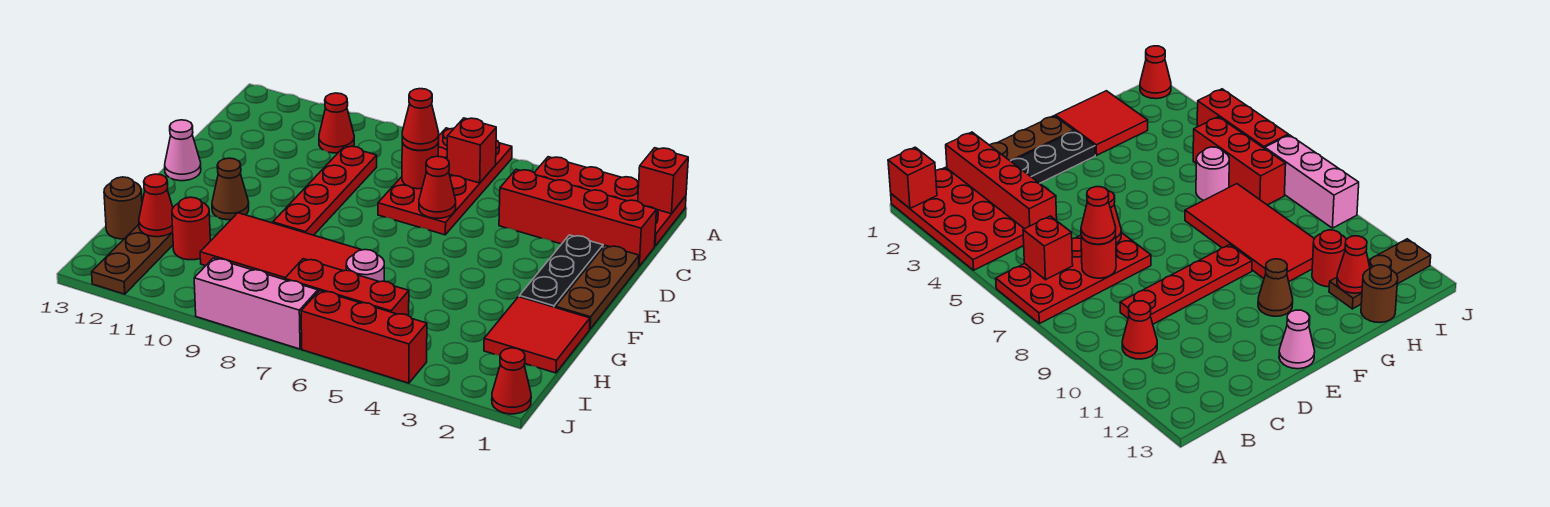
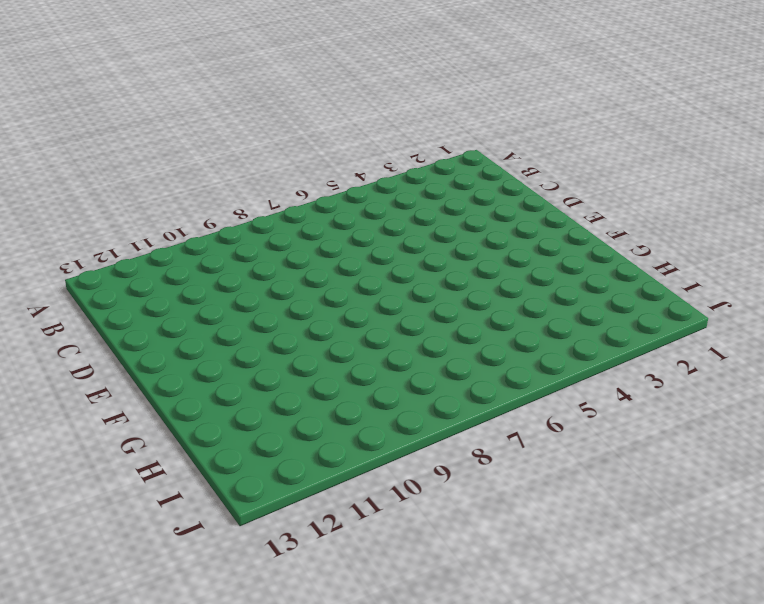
none -> red 2x4 plate [534,157,686,246]
none -> red 2x4 plate [378,128,512,235]
none -> red 1x1 cone [319,93,354,153]

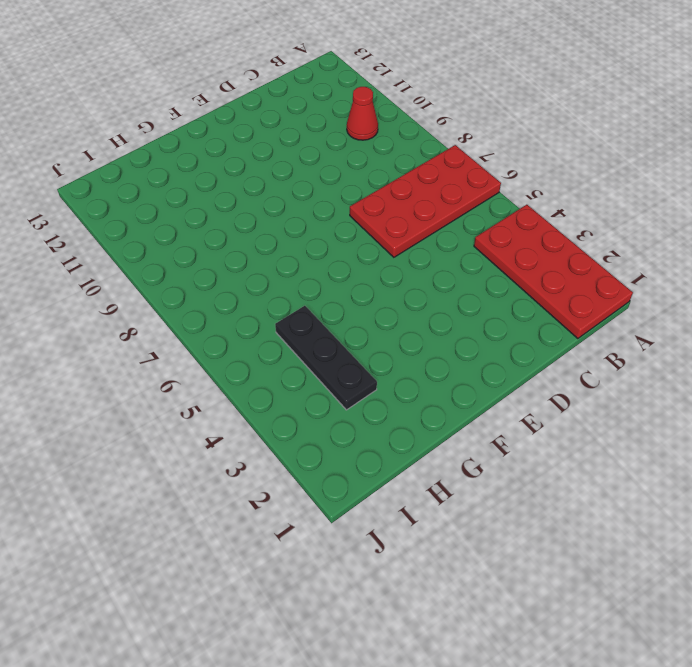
black 1x3 plate [275,306,377,410] -> black 1x3 plate turned to [519,235,603,308]
none -> red 1x4 brick [499,169,656,266]
none -> red 1x4 plate [273,146,377,235]
none -> brown 1x3 plate [556,245,639,329]

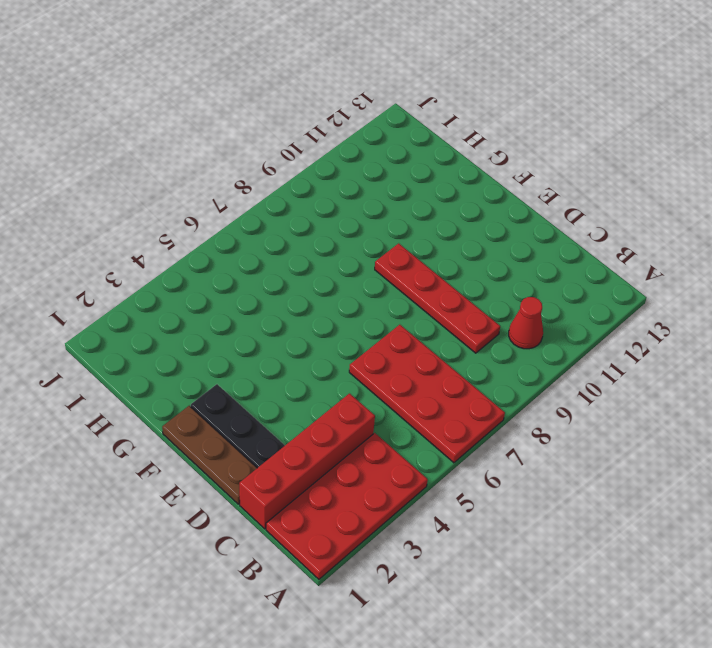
none -> pink 1x1 cone [165,120,201,181]
none -> brown 1x1 cone [212,158,249,220]
none -> red 2x2 tile [484,297,590,373]

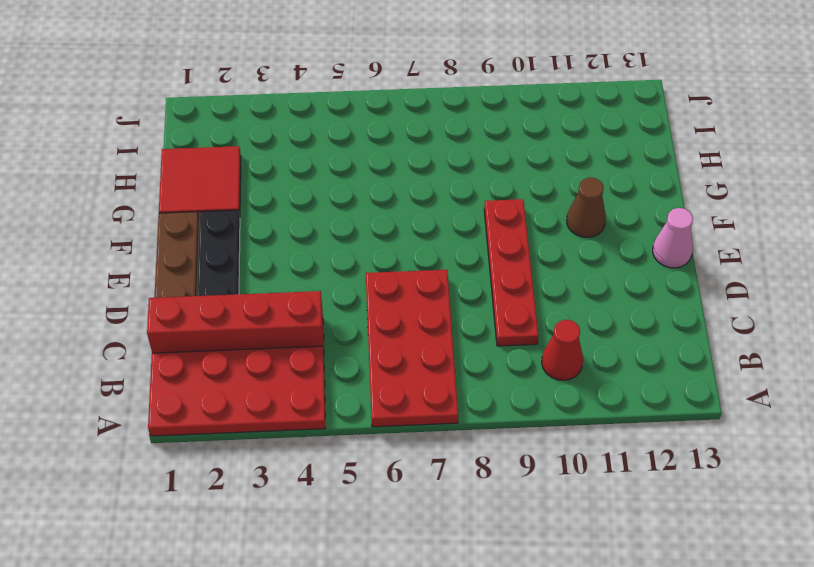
none -> red 2x4 tile [200,213,361,280]
none -> pink 1x1 round brick [346,250,384,282]
none -> red 1x1 round brick [172,197,210,260]

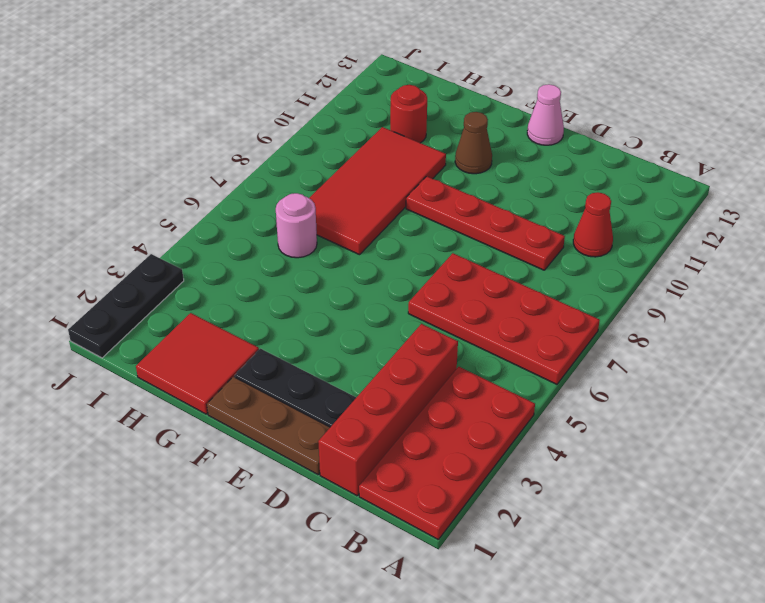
black 1x3 plate [68,254,184,358] -> red 1x1 cone [492,348,531,414]
none -> brown 1x3 plate [92,225,173,294]
none -> brown 1x1 round brick [104,177,142,239]
none -> red 1x3 brick [285,259,409,316]

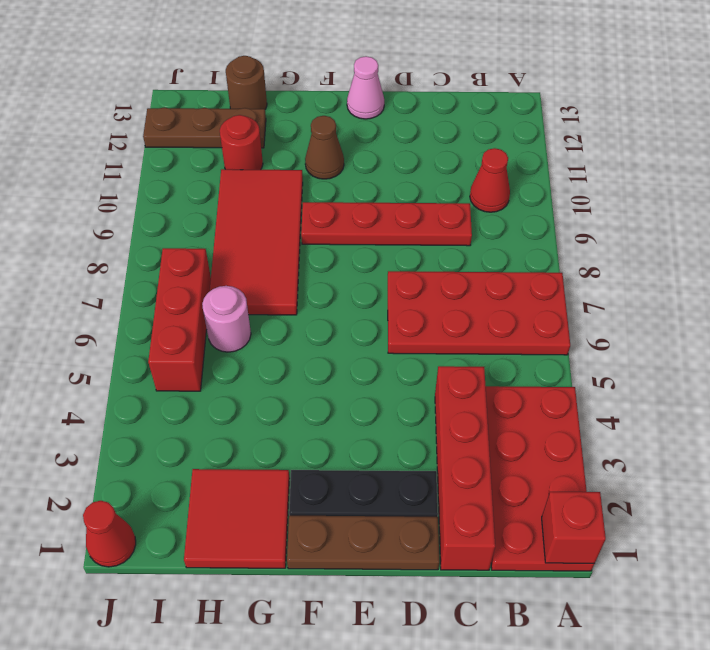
none -> red 1x3 brick [301,291,427,383]
none -> pink 1x3 brick [194,258,318,349]
none -> red 1x1 brick [447,118,496,183]

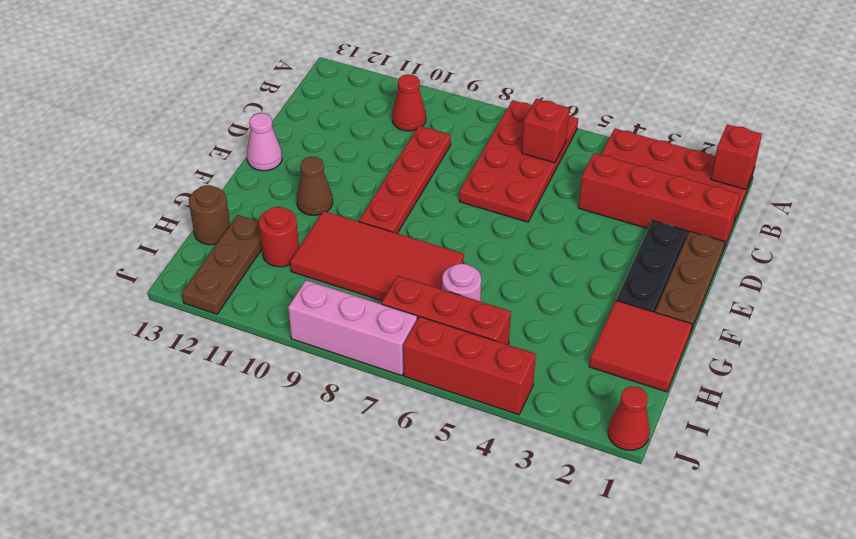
none -> red 1x1 round brick [402,143,439,189]
none -> red 1x1 cone [419,156,456,218]
none -> red 1x1 cone [139,174,173,237]

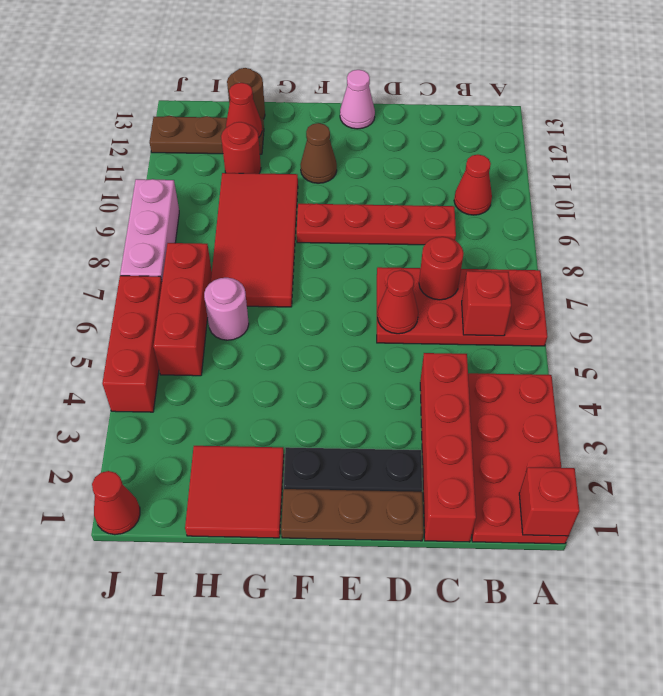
none -> red 1x1 cone [402,89,439,150]

